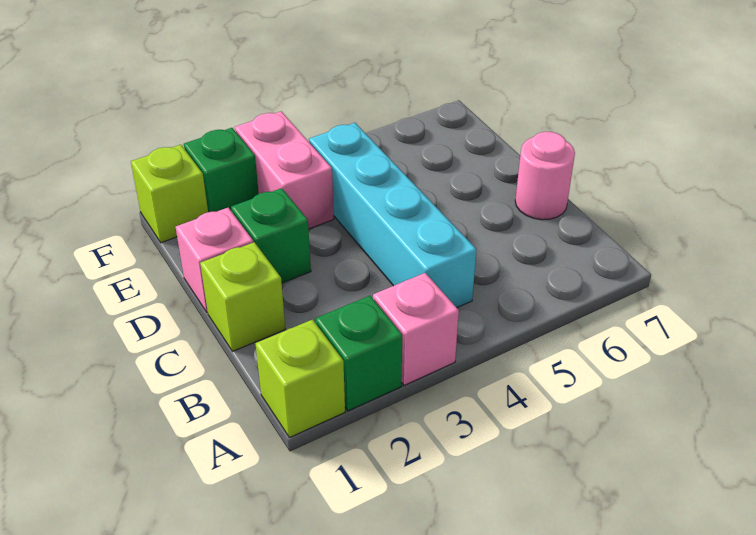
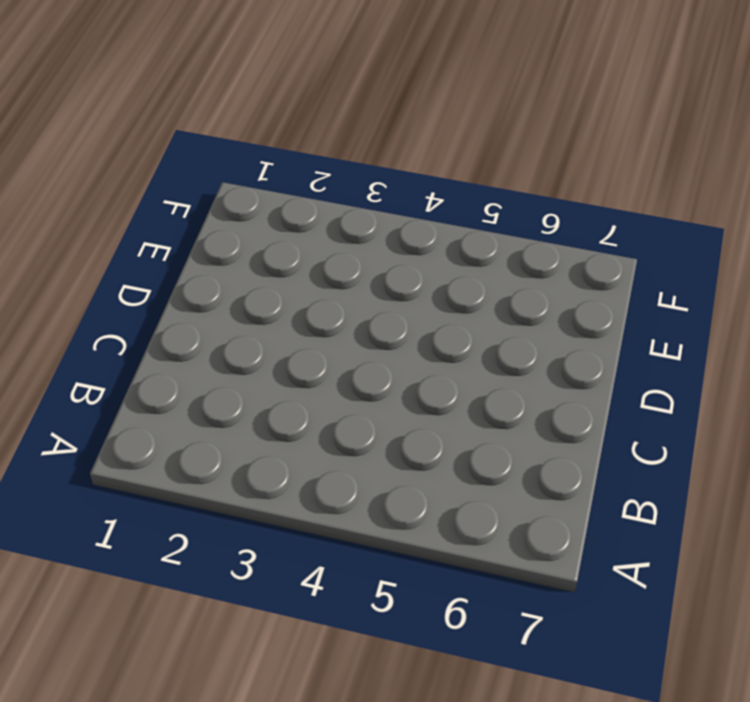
none -> lime 1x1 brick [255,320,345,438]
none -> green 1x1 brick [316,296,402,411]

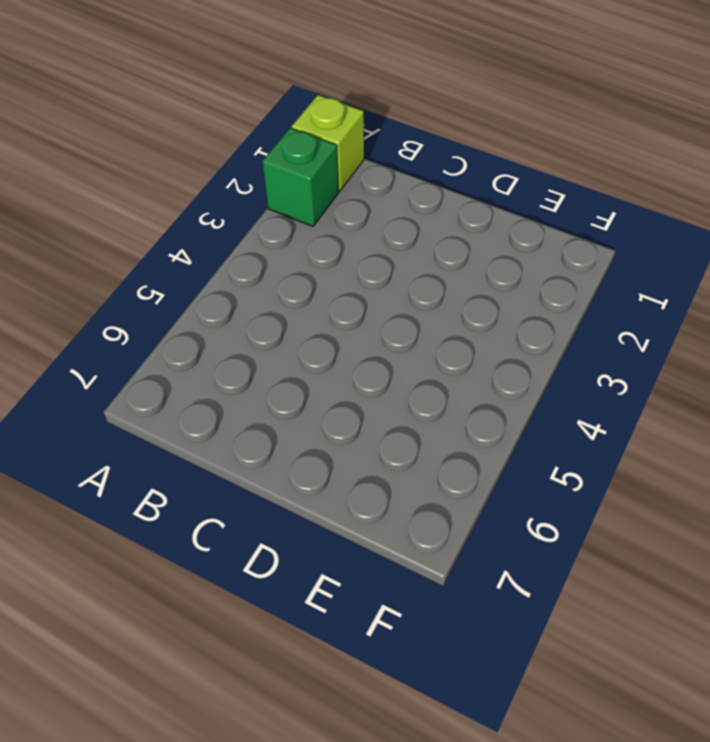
none -> pink 1x1 brick [373,273,459,385]
none -> cyan 1x4 brick [309,123,477,308]

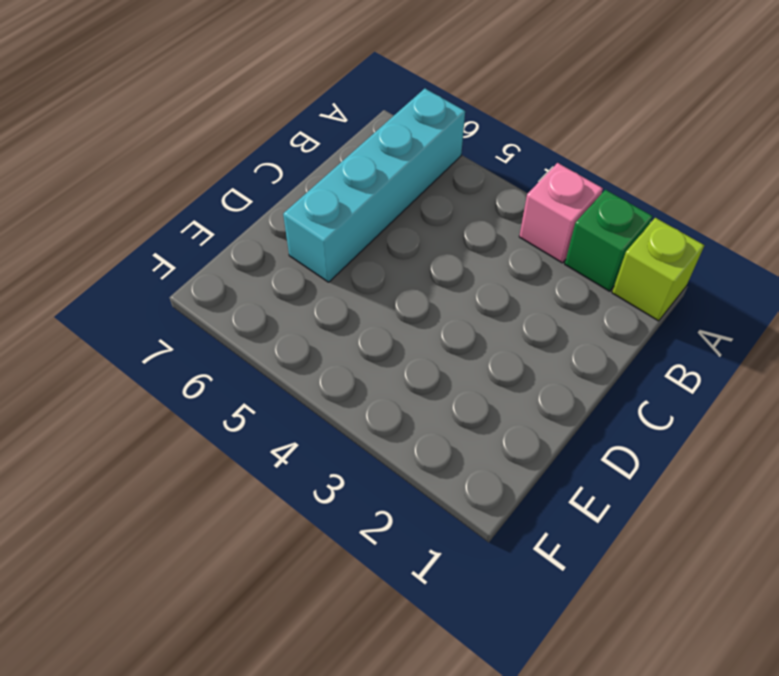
cyan 1x4 brick [283,89,465,282] -> cyan 1x4 brick moved to [309,123,477,308]
none -> lime 1x1 brick [200,242,285,351]
none -> pink 1x1 round brick [515,132,575,220]

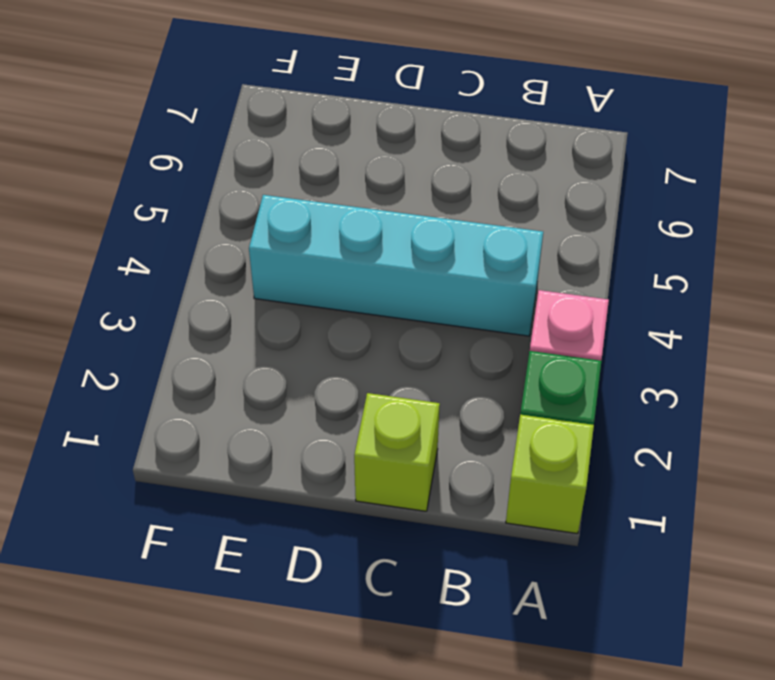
none -> pink 1x1 round brick [515,132,575,220]
none -> pink 1x1 brick [176,208,253,313]

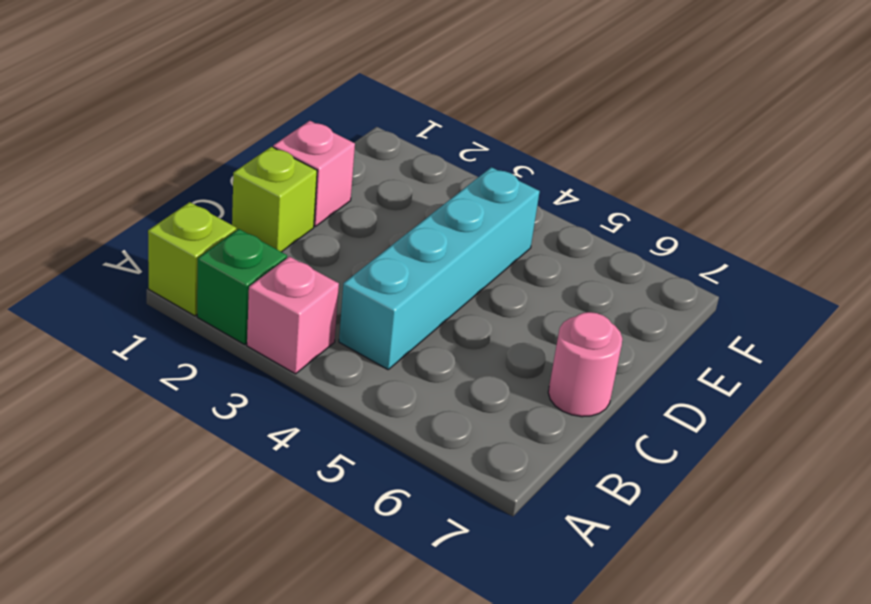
none -> green 1x1 brick [231,188,311,283]
none -> pink 1x2 brick [235,111,334,229]

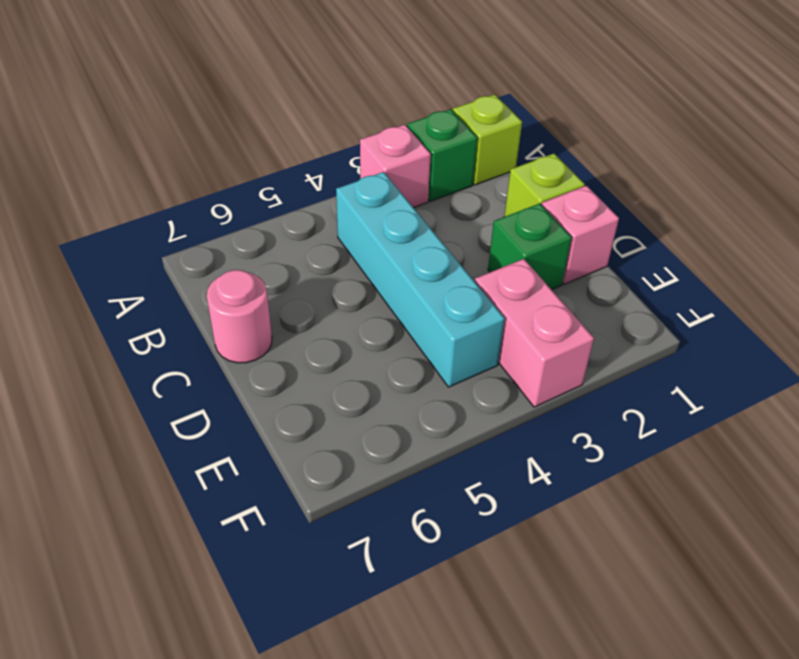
none -> lime 1x1 brick [131,145,208,243]
none -> green 1x1 brick [184,128,259,212]

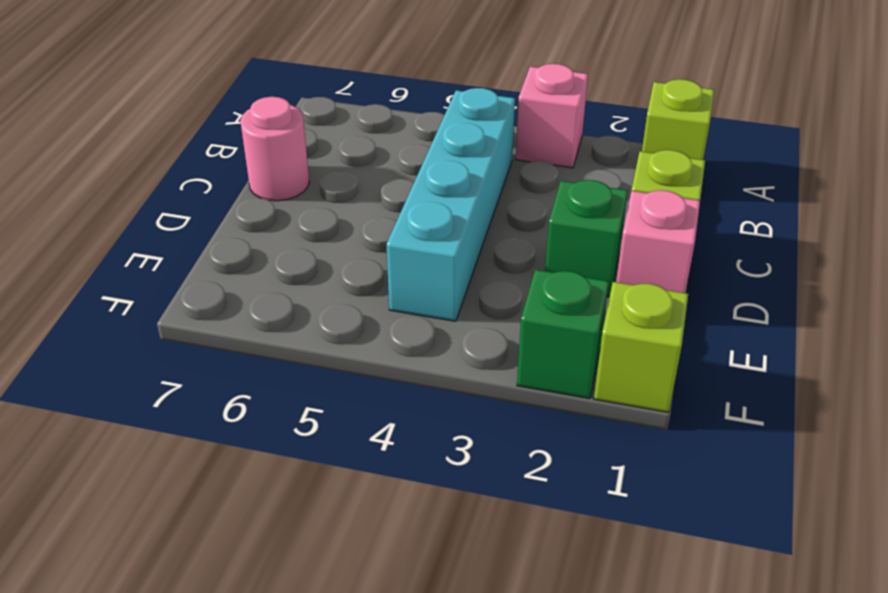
none -> green 1x1 brick [316,296,402,411]
none -> pink 1x2 brick [235,111,334,229]

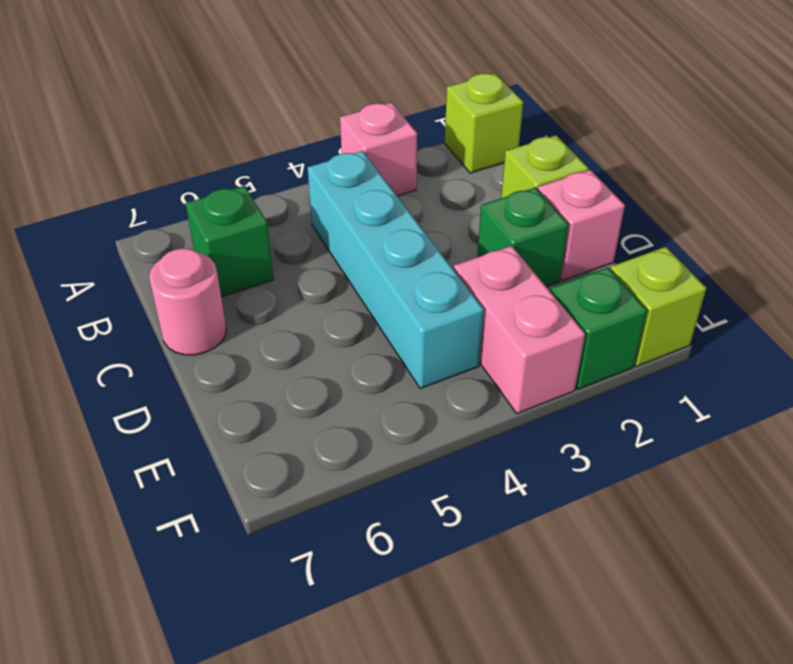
green 1x1 brick [185,186,274,297] -> green 1x1 brick moved to [316,296,402,411]

